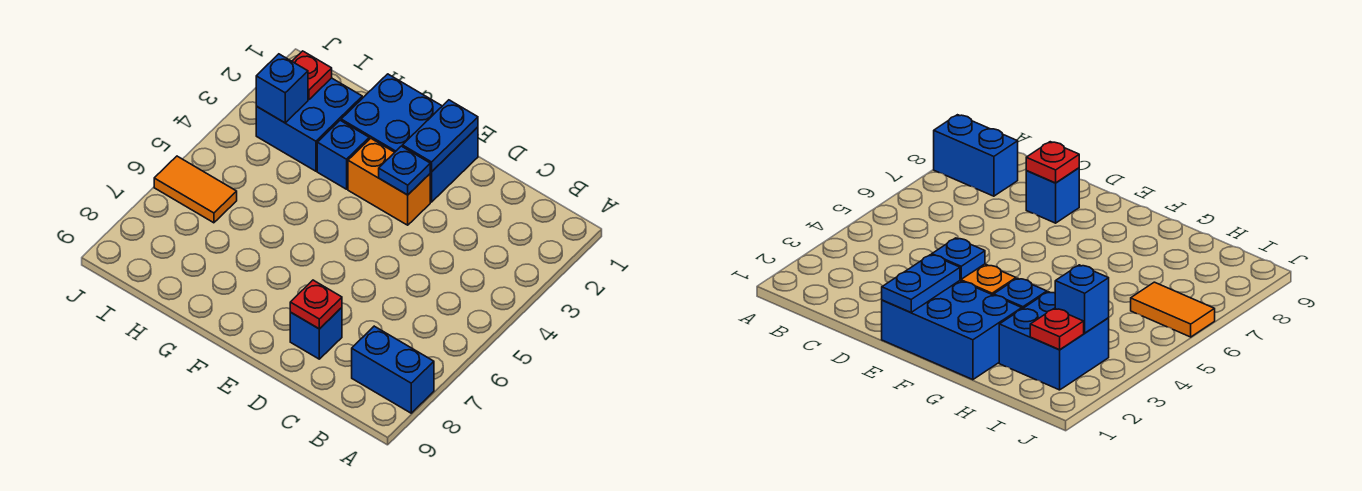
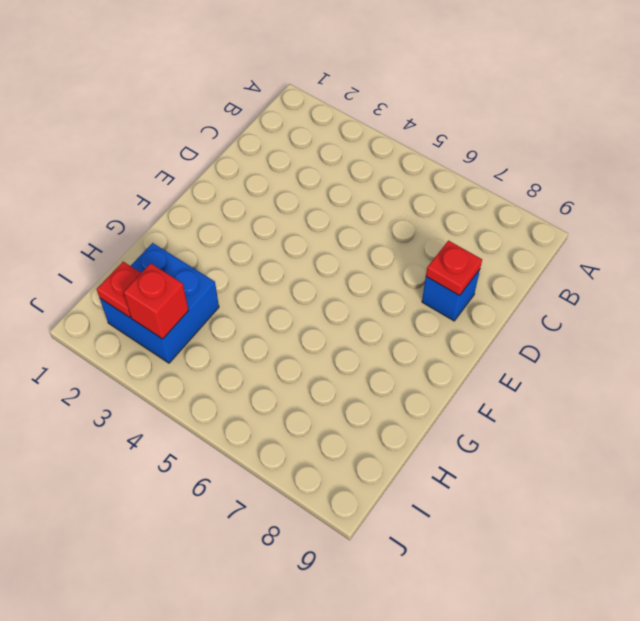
red 1x1 brick [124,263,189,339] -> blue 1x1 brick [256,54,308,123]
none -> blue 1x2 brick [352,326,434,413]
none -> blue 2x3 brick [341,74,478,202]
none -> orange 1x2 brick [348,138,430,225]

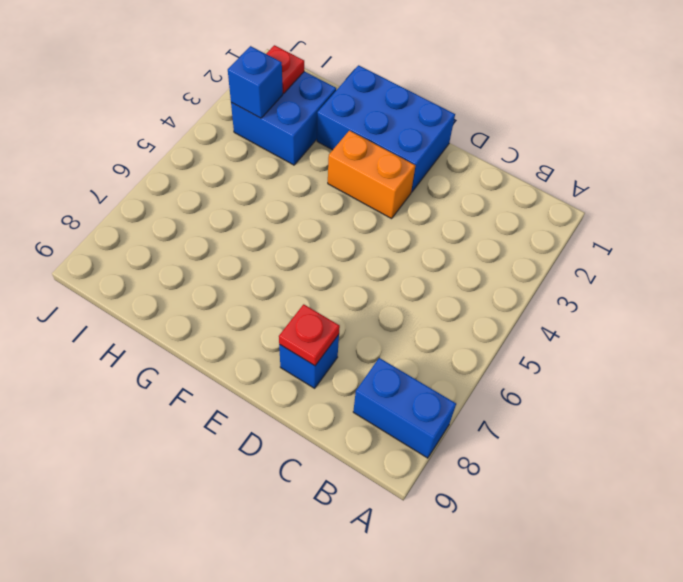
none -> blue 1x1 brick [317,120,369,189]
none -> orange 1x2 tile [154,156,237,223]
none -> blue 1x2 plate [402,100,478,172]

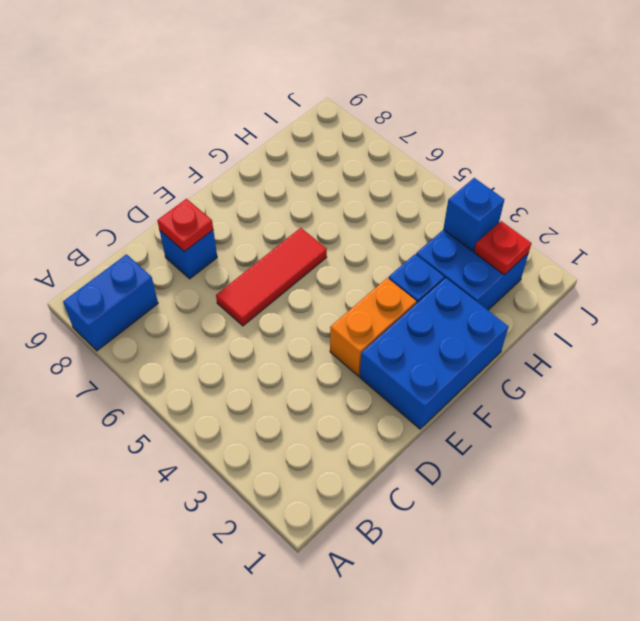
red 1x3 tile [216,228,327,326] -> none
none -> orange 1x2 tile [154,156,237,223]
none -> blue 1x2 plate [402,100,478,172]
none -> blue 1x1 plate [379,146,431,195]

